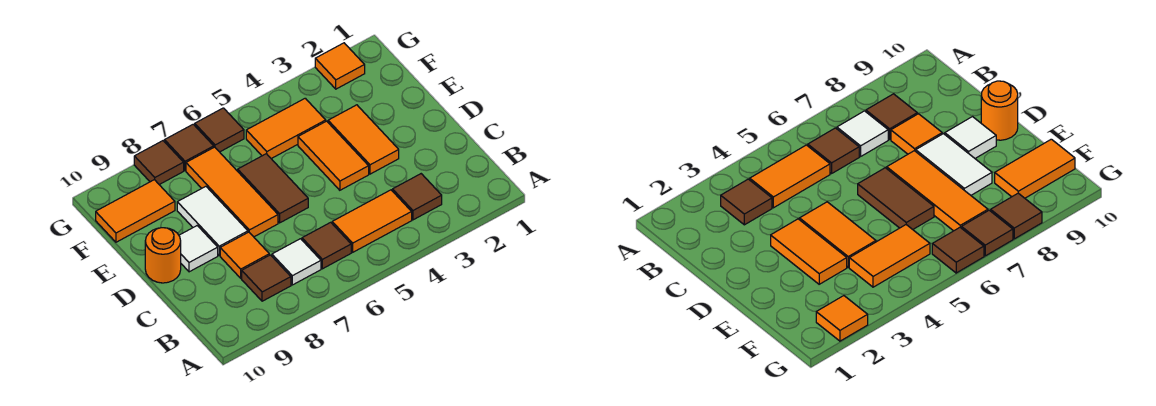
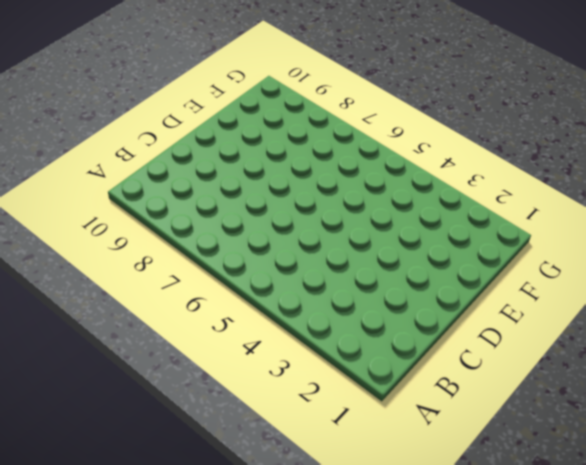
none -> brown 1x1 tile [393,174,442,220]
none -> orange 1x2 tile [332,190,412,252]
none -> brown 1x1 tile [302,222,351,269]

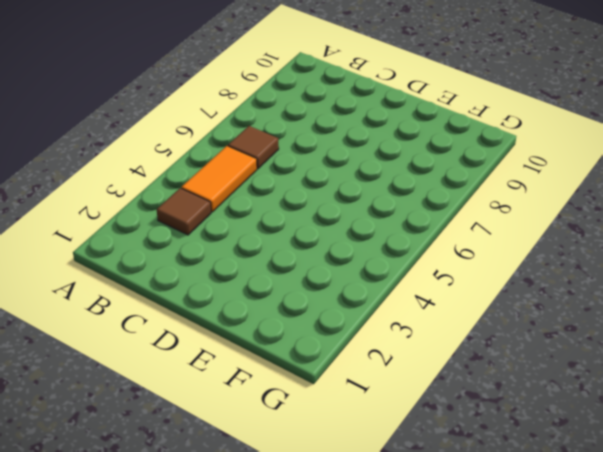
none -> white 1x1 tile [272,239,321,285]
none -> brown 1x1 tile [242,255,291,301]
none -> orange 1x1 tile [220,232,269,278]

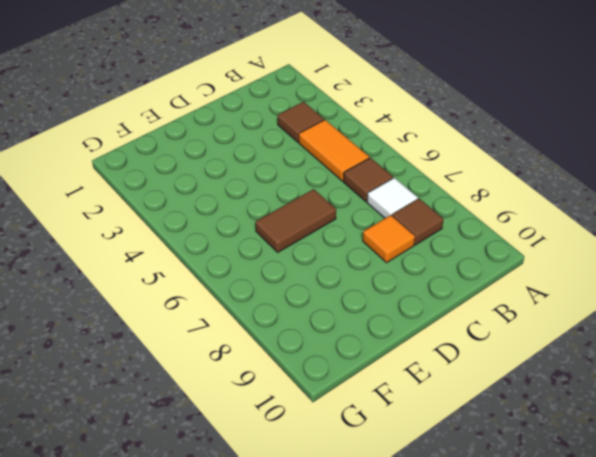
none -> orange 1x2 tile [328,105,399,174]
none -> orange 1x2 tile [298,121,369,190]
none -> orange 1x3 tile [186,147,278,237]

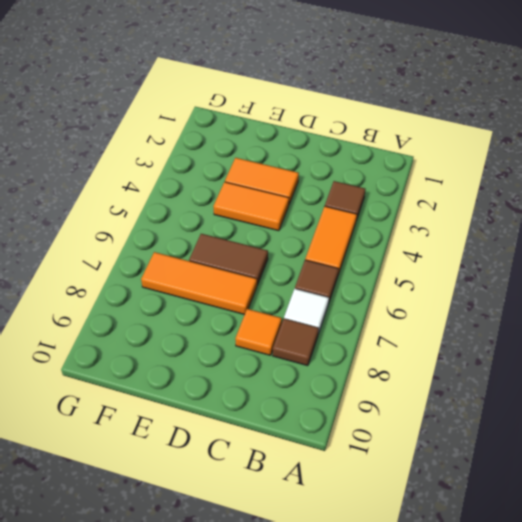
none -> white 1x2 tile [177,186,248,255]
none -> white 1x1 tile [179,226,218,272]
none -> orange 1x1 round brick [145,228,181,283]

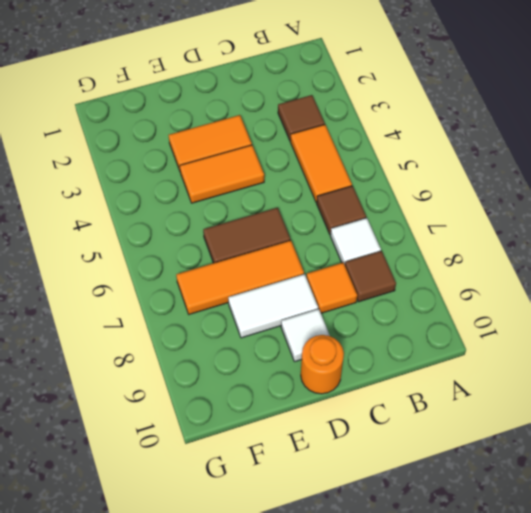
none -> orange 1x2 tile [246,98,326,159]
none -> orange 1x2 tile [96,180,175,242]
none -> orange 1x1 tile [315,43,365,89]

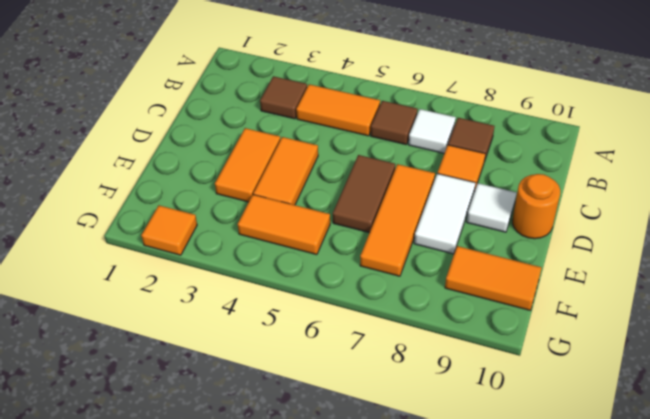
none -> brown 1x1 tile [195,108,244,152]
none -> brown 1x1 tile [165,124,214,171]
none -> brown 1x1 tile [134,141,184,185]

